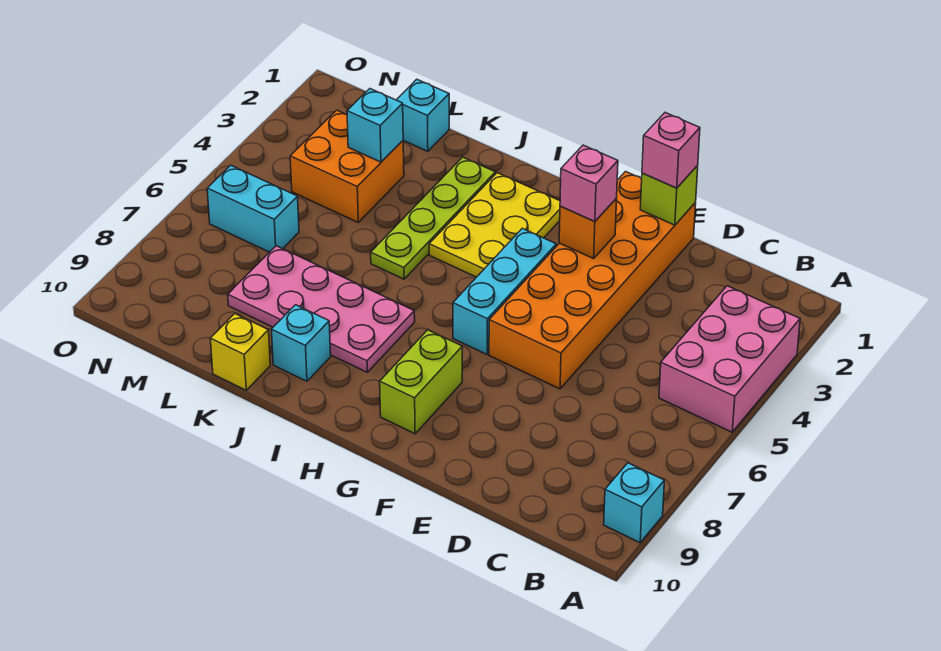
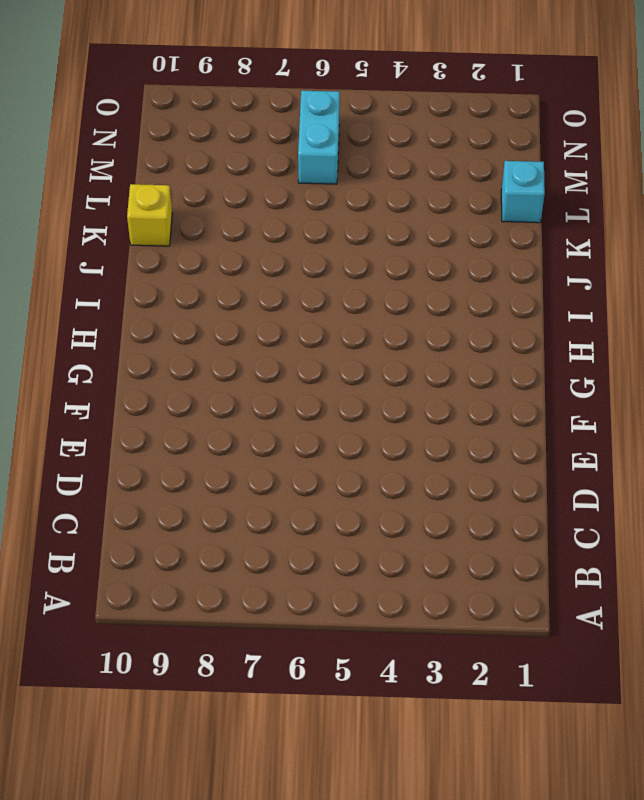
none -> pink 2x3 brick [659,286,800,432]
none -> cyan 1x1 brick [604,463,664,543]
none -> orange 2x6 brick [489,172,696,389]

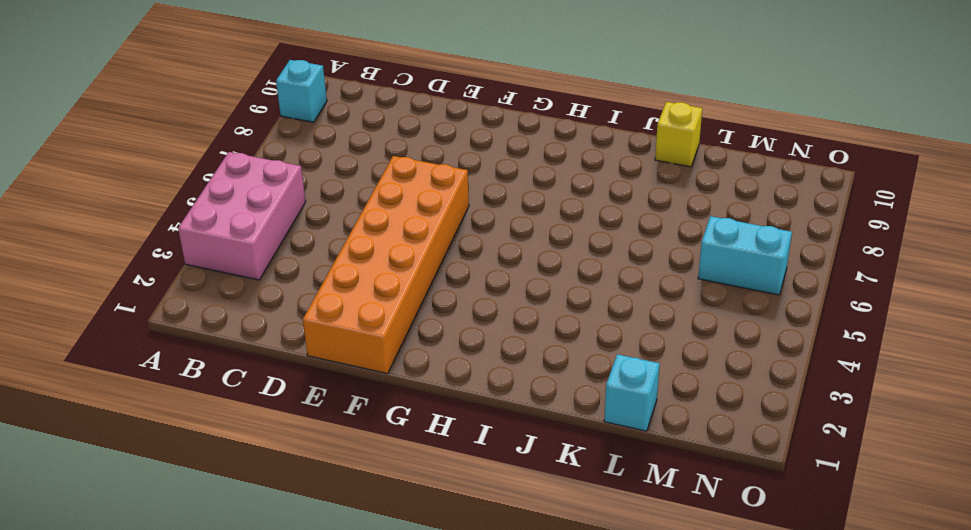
none -> cyan 1x3 brick [453,228,556,354]
none -> lime 1x2 brick [380,330,462,434]
none -> yellow 2x3 plate [429,173,560,277]

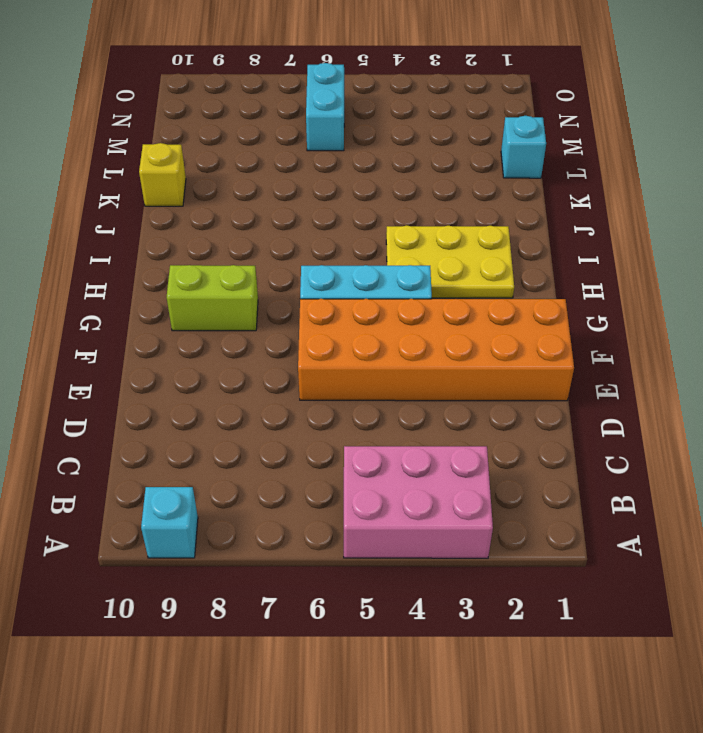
none -> pink 2x4 plate [228,246,415,372]
none -> lime 1x4 plate [371,157,495,279]
none -> cyan 1x1 brick [271,305,331,381]

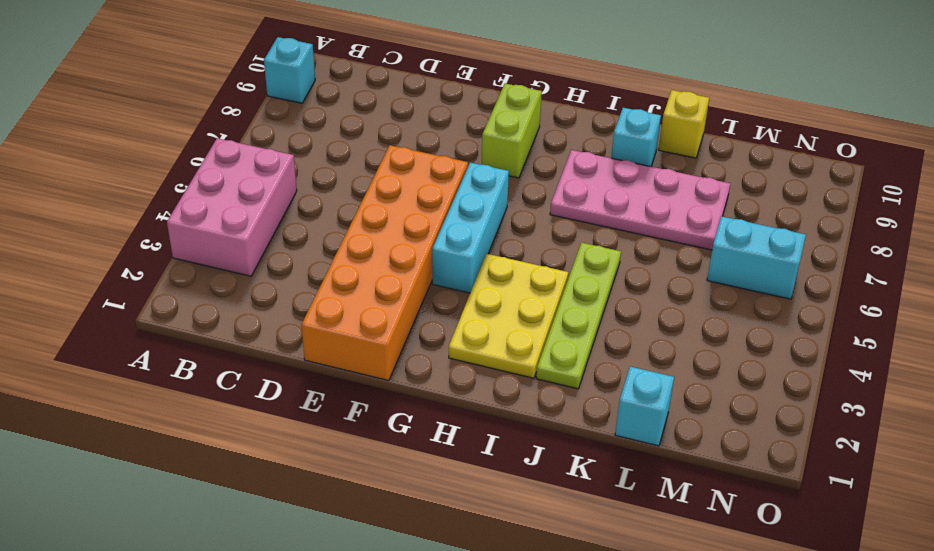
none -> orange 2x2 brick [290,110,404,222]
none -> lime 1x1 brick [640,166,698,225]
none -> orange 1x1 brick [559,199,617,258]

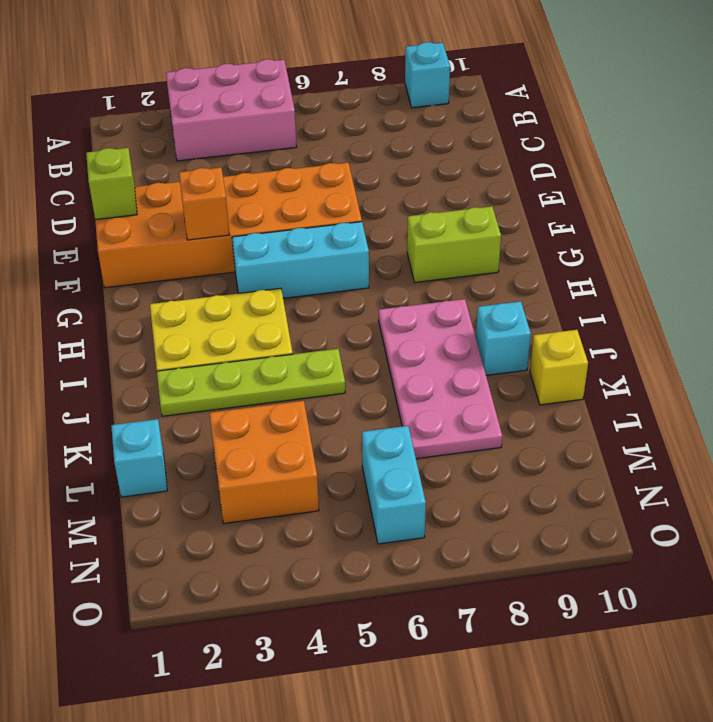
none -> cyan 1x1 brick [347,89,403,162]
none -> pink 1x1 brick [642,113,700,188]
none -> pink 1x1 brick [560,145,618,222]

